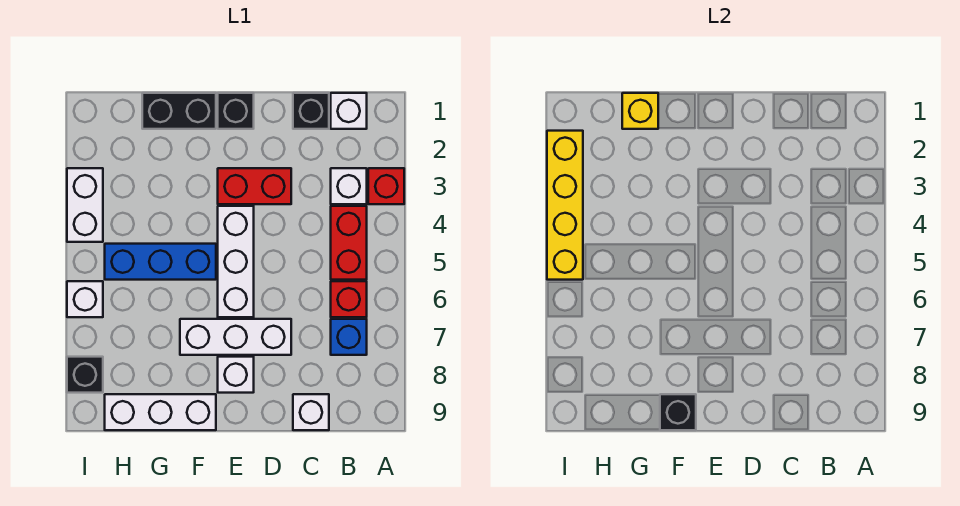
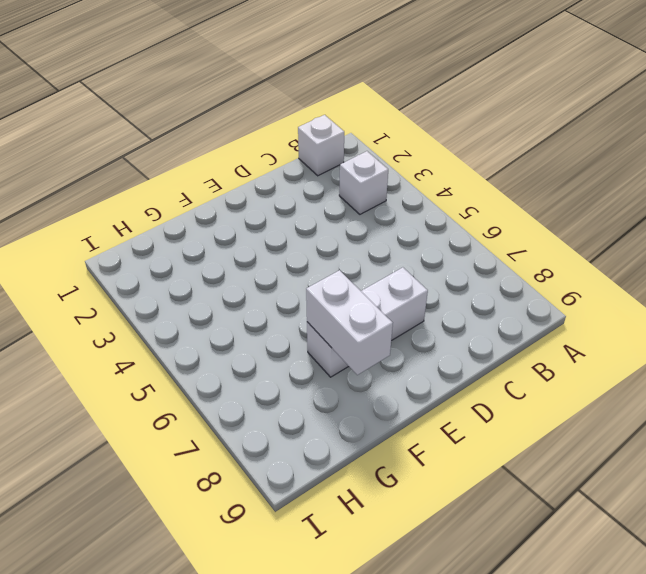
white 1x2 brick [306,270,393,375] -> white 1x2 brick moved to [67,168,103,242]
none -> red 1x1 brick [368,168,404,204]
none -> red 1x2 brick [331,206,367,280]
none -> red 1x1 brick [331,281,367,317]

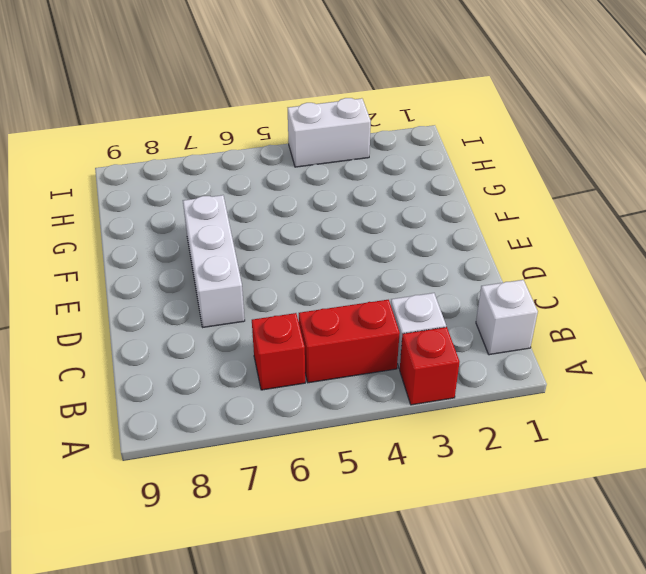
none -> blue 1x1 brick [331,319,367,355]
none -> black 1x1 brick [293,93,329,129]
none -> white 1x1 brick [293,394,329,430]

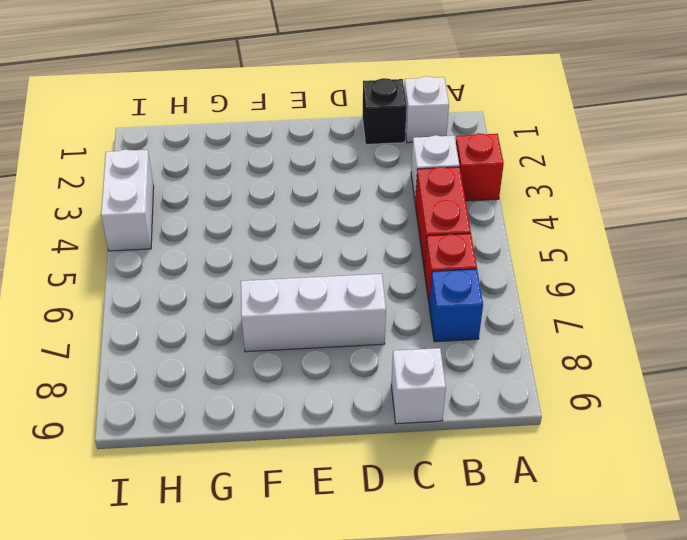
none -> red 1x2 brick [218,168,291,204]
none -> black 1x1 brick [218,93,254,129]
none -> white 1x3 brick [218,206,254,317]

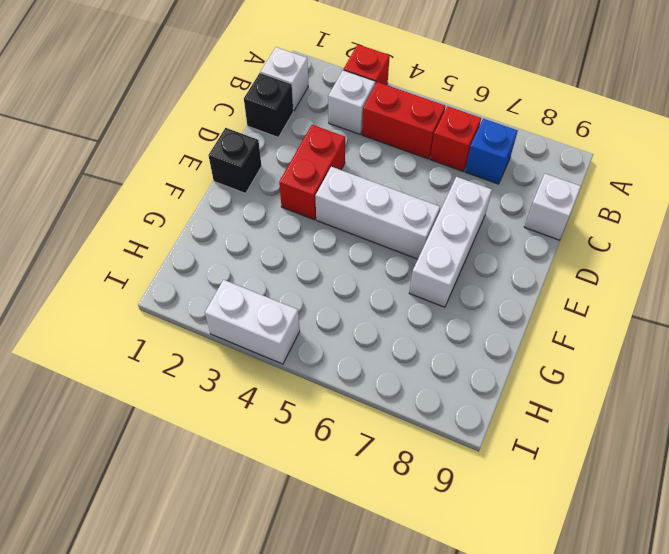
none -> white 1x1 brick [218,357,254,393]
none -> black 1x2 brick [142,93,216,129]
none -> blue 1x3 brick [105,244,216,280]

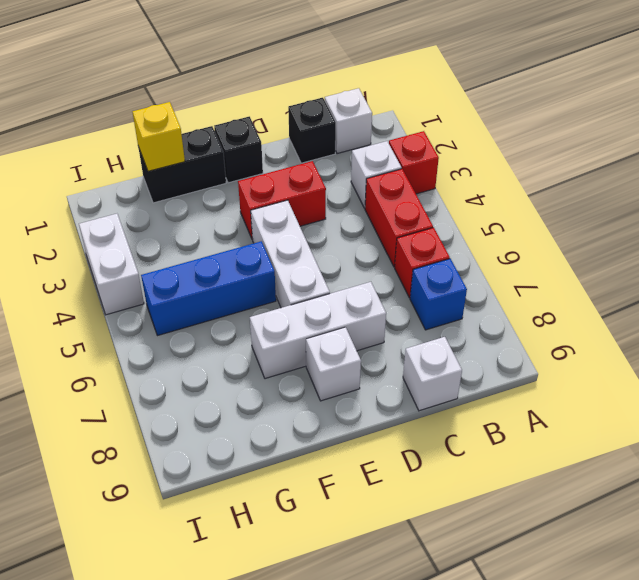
none -> white 1x3 brick [105,394,216,430]
none -> white 1x1 brick [67,281,103,317]
none -> black 1x1 brick [67,357,103,393]

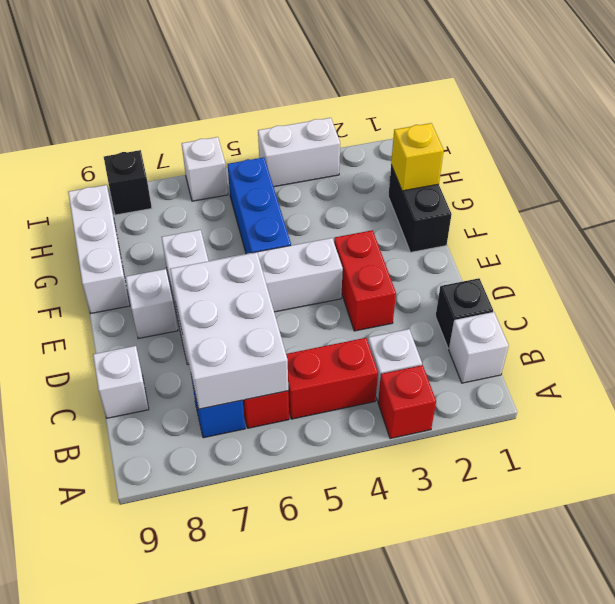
white 2x3 brick [170,252,288,409] -> none
none -> black 1x1 brick [218,93,254,129]
none -> black 1x1 brick [660,394,696,430]
none -> yellow 1x4 brick [547,131,583,280]

